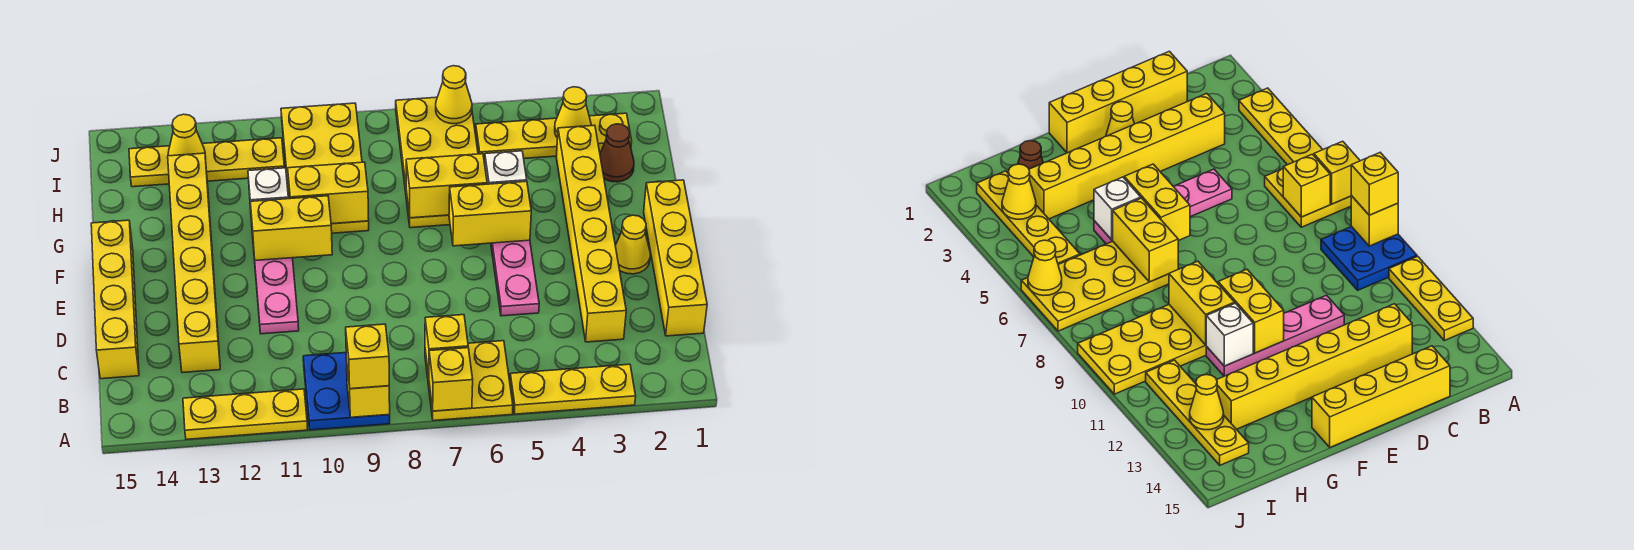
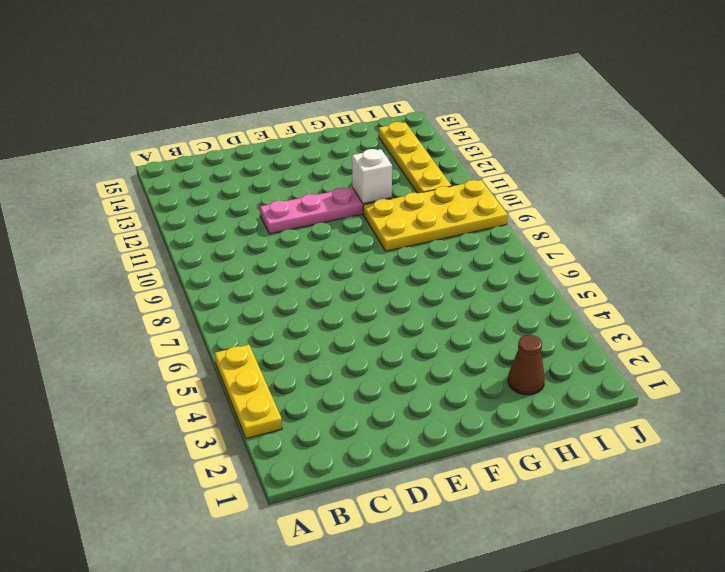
none -> yellow 2x2 plate [425,341,513,421]
none -> blue 2x2 plate [303,353,390,430]
none -> yellow 1x3 plate [183,389,307,439]

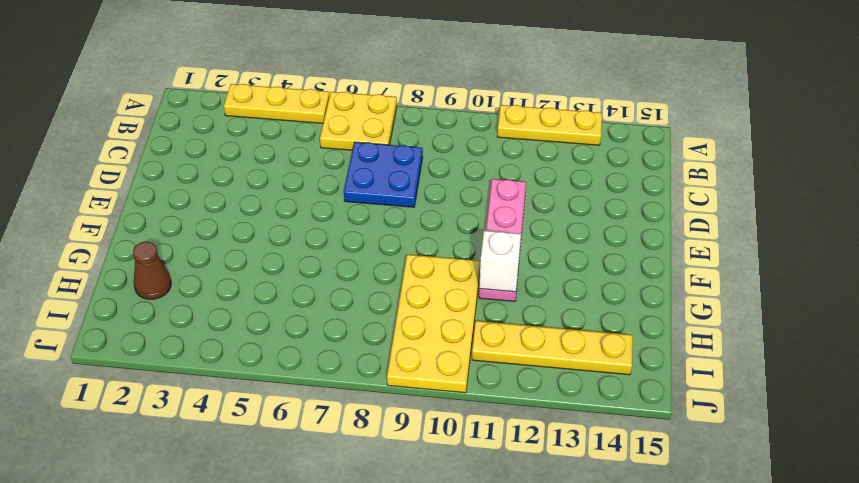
blue 2x2 plate [344,142,423,207] -> blue 2x2 plate moved to [303,353,390,430]
none -> yellow 1x4 brick [644,180,707,336]
none -> yellow 1x6 brick [556,125,626,342]
none -> yellow 1x6 brick [168,153,220,373]

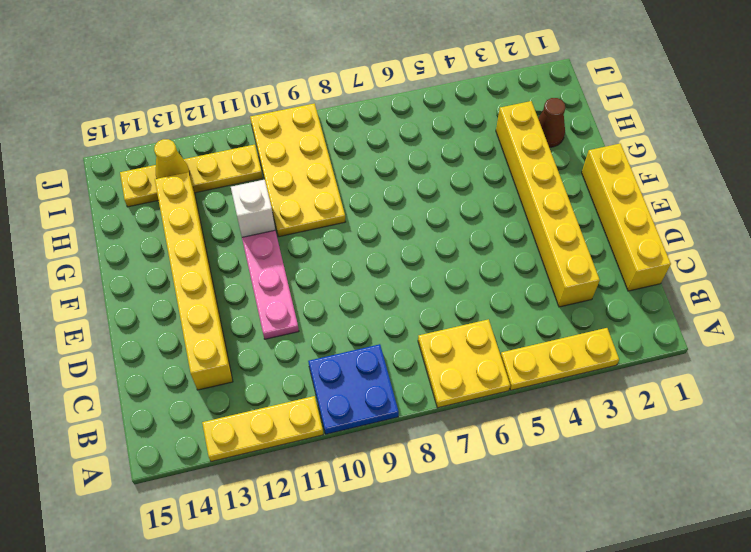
none -> yellow 1x4 brick [91,220,139,379]
none -> pink 1x4 plate [491,240,539,316]
none -> yellow 1x1 cone [615,215,650,274]

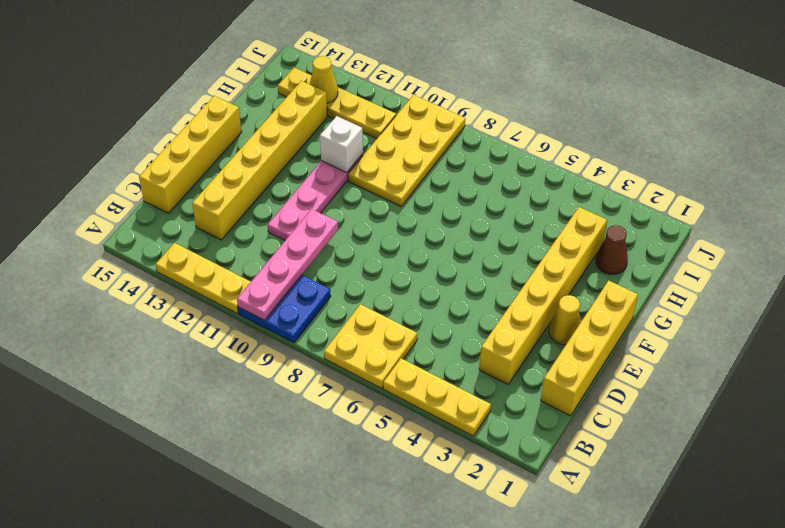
pink 1x4 plate [237,209,338,320] -> pink 1x4 plate moved to [491,240,539,316]
none -> yellow 2x4 plate [396,97,478,228]
none -> yellow 1x4 plate [476,113,632,161]
none -> yellow 1x1 brick [429,348,473,411]

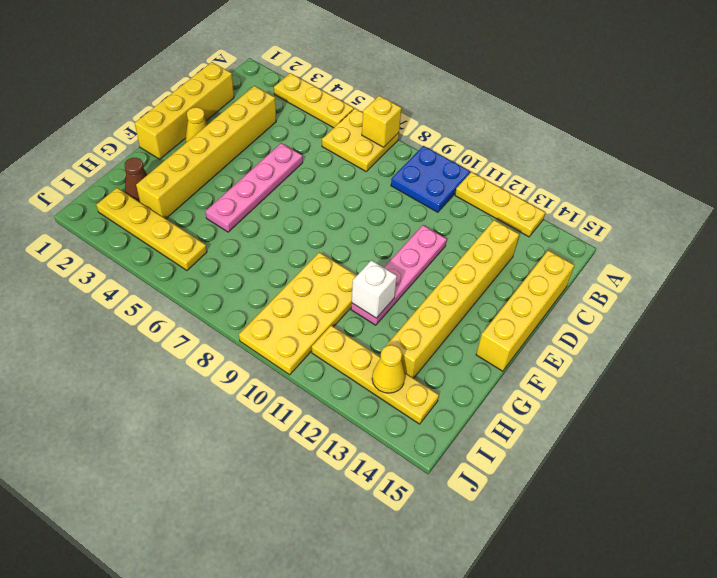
none -> yellow 2x4 plate [396,97,478,228]
none -> yellow 1x1 brick [346,358,390,417]
none -> yellow 1x1 brick [425,315,468,376]

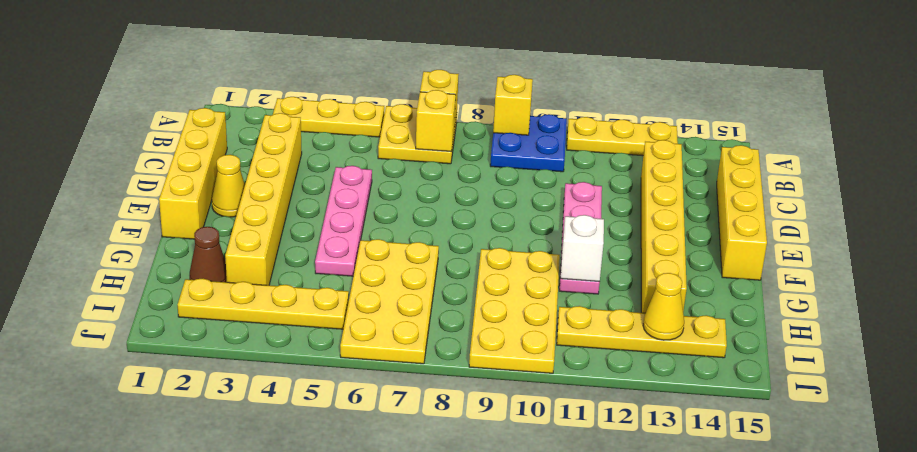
none -> yellow 1x2 brick [449,181,531,246]
none -> yellow 1x2 brick [250,196,332,260]
none -> white 1x1 brick [484,151,527,184]

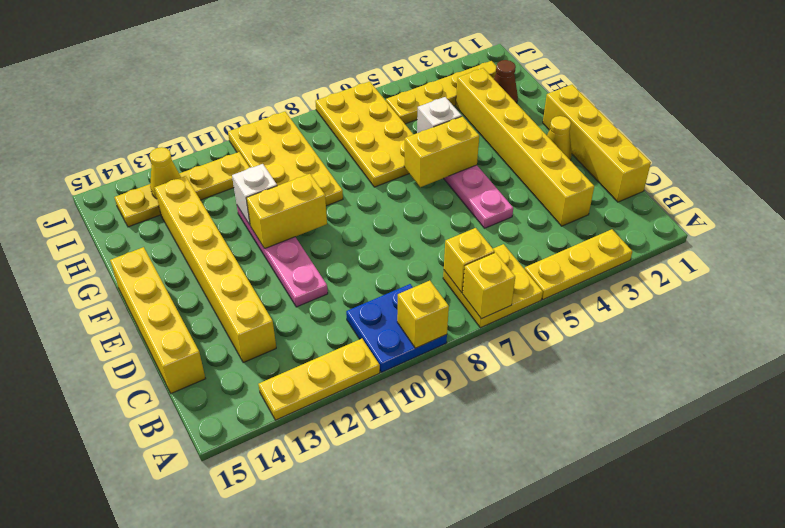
none -> yellow 1x2 brick [406,154,487,218]
none -> yellow 1x2 brick [288,162,369,224]
none -> yellow 1x1 cone [555,87,591,138]

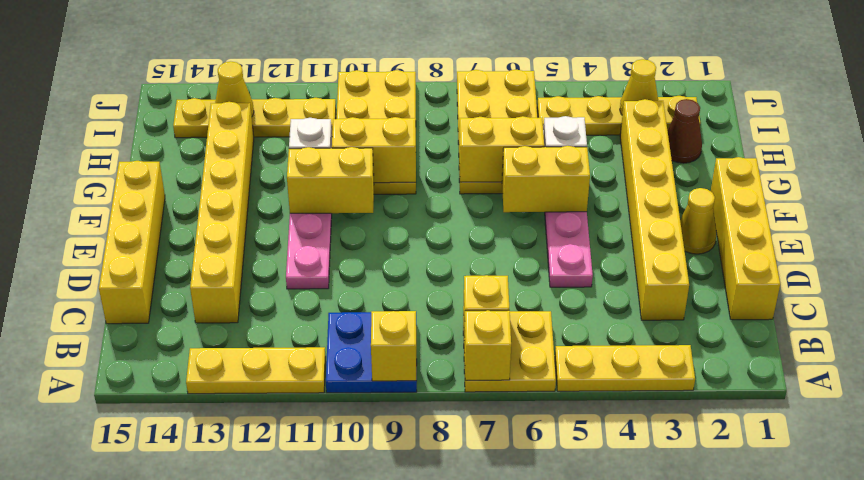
none -> yellow 1x1 cone [436,66,472,124]
none -> yellow 1x1 brick [346,324,389,389]

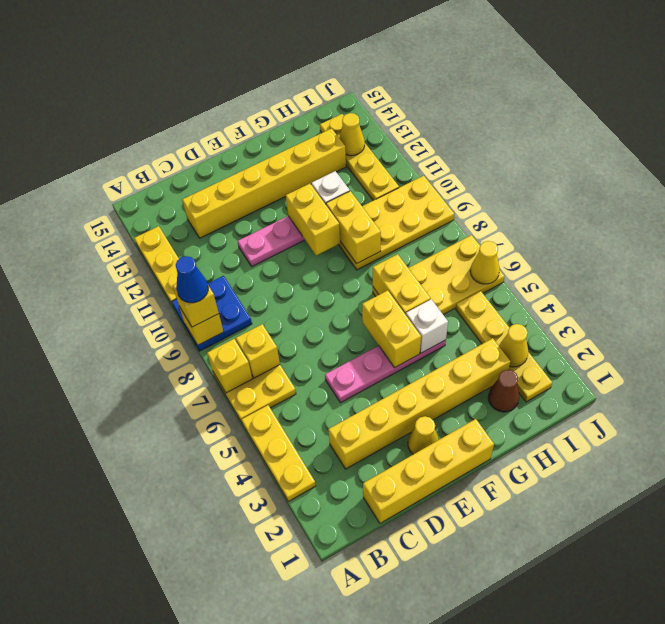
blue 1x1 cone [176,256,208,303] -> none
none -> yellow 1x4 brick [91,220,139,379]

